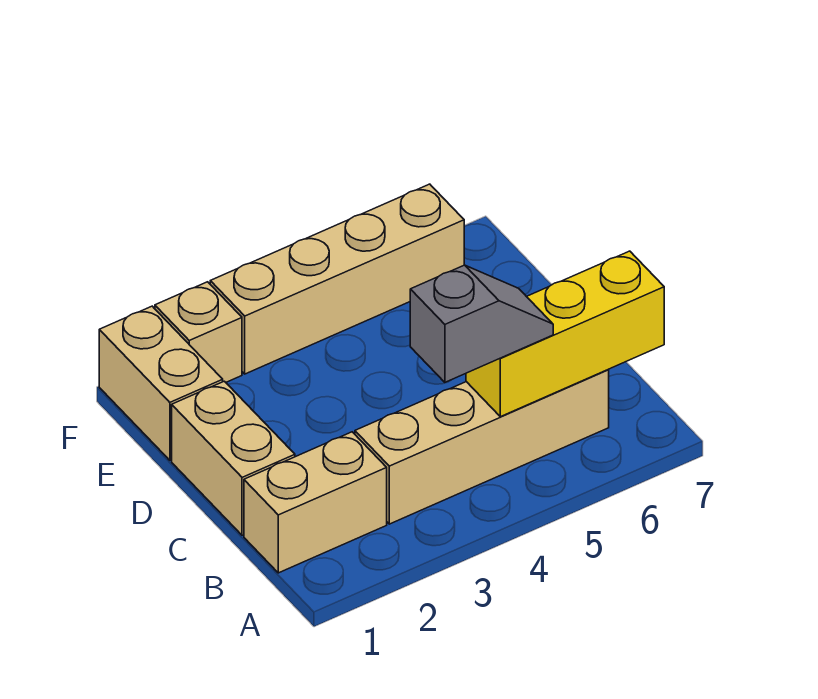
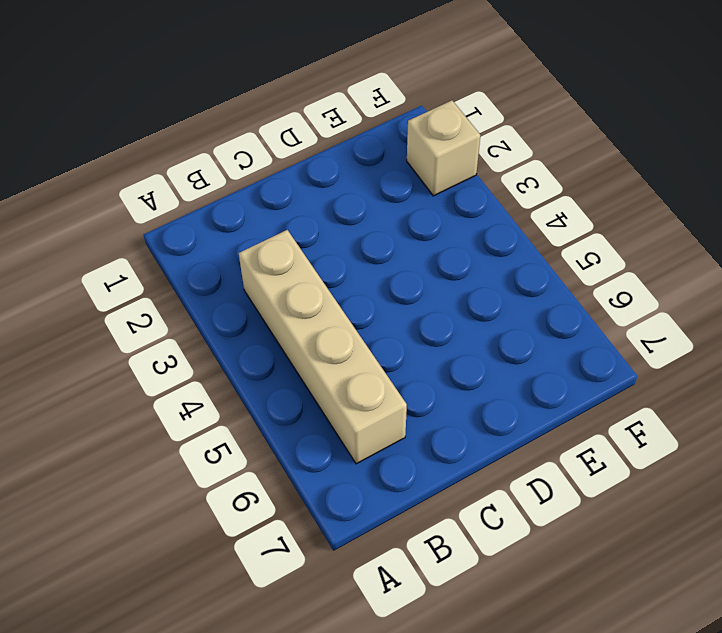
none -> tan 1x2 brick [244,432,387,573]
none -> tan 1x2 brick [172,381,295,535]

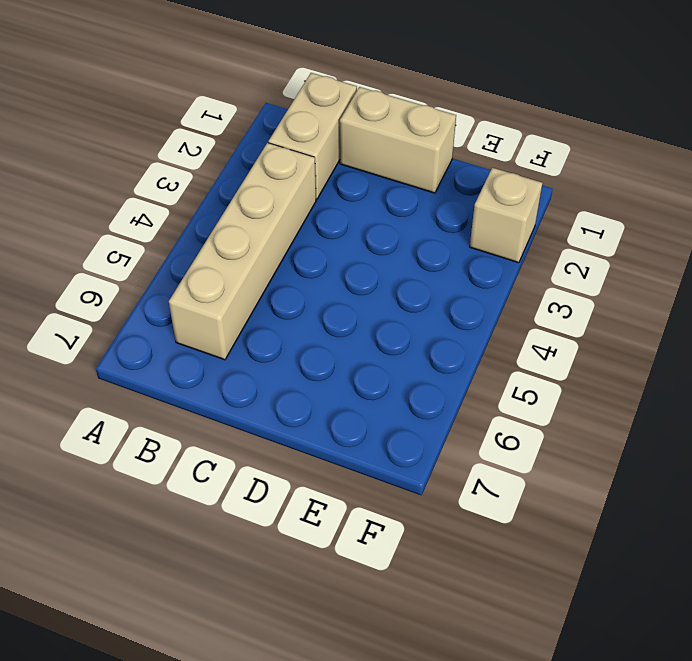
none -> tan 1x2 brick [99,306,223,460]
none -> tan 1x4 brick [210,184,464,374]

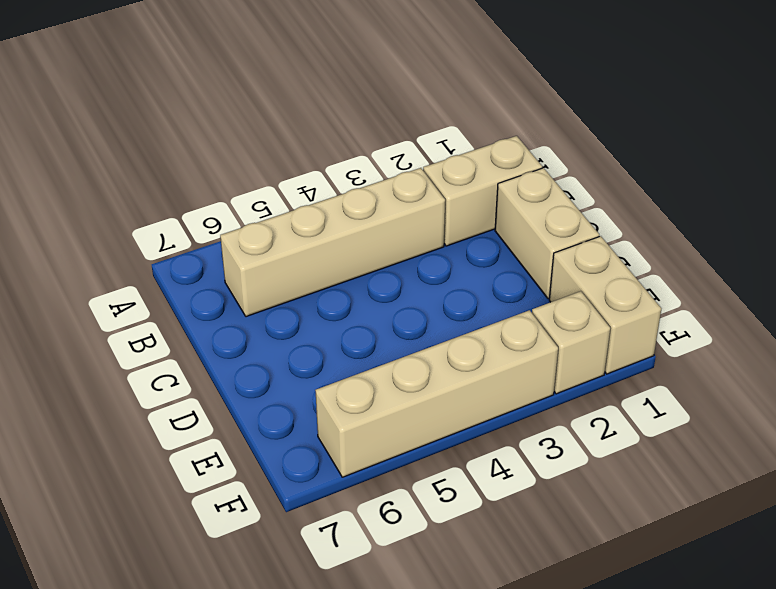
none -> yellow 1x3 brick [466,251,664,417]
none -> grey 1x2 slope [410,265,553,382]

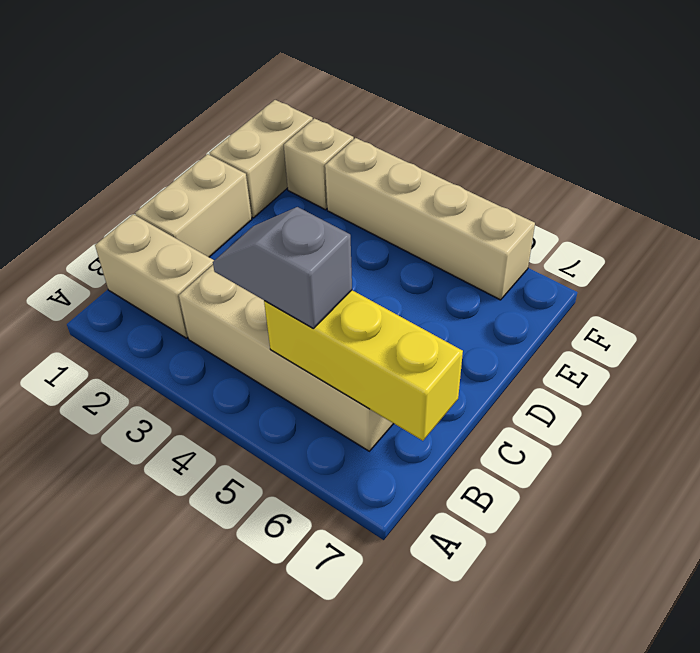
grey 1x2 slope [213,207,352,328] -> grey 1x2 slope turned to [410,265,553,382]

